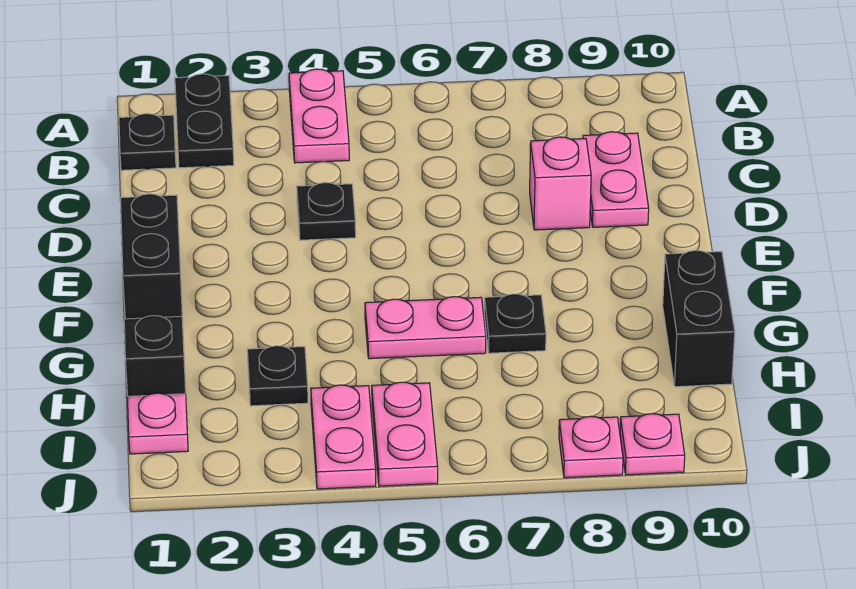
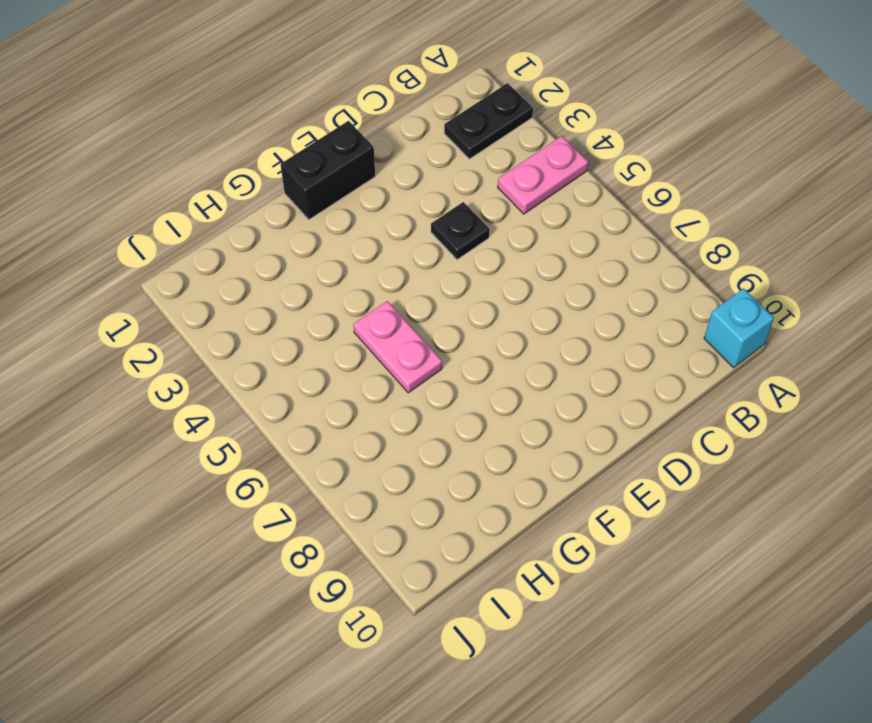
cyan 1x1 brick [704,288,774,368] -> none
none -> black 1x1 plate [119,114,176,170]
none -> pink 1x2 plate [583,132,649,227]
none -> pink 1x1 brick [530,137,591,230]

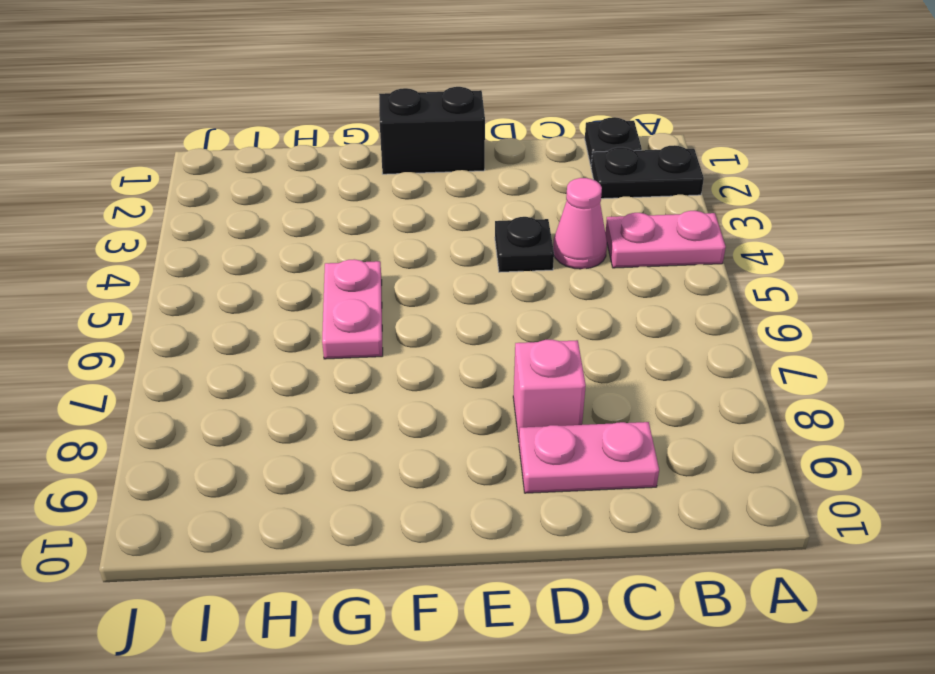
pink 1x1 cone [553,178,607,269] -> none
none -> black 1x1 plate [484,294,546,353]
none -> black 1x2 brick [663,250,735,387]
none -> black 1x1 brick [124,316,186,396]

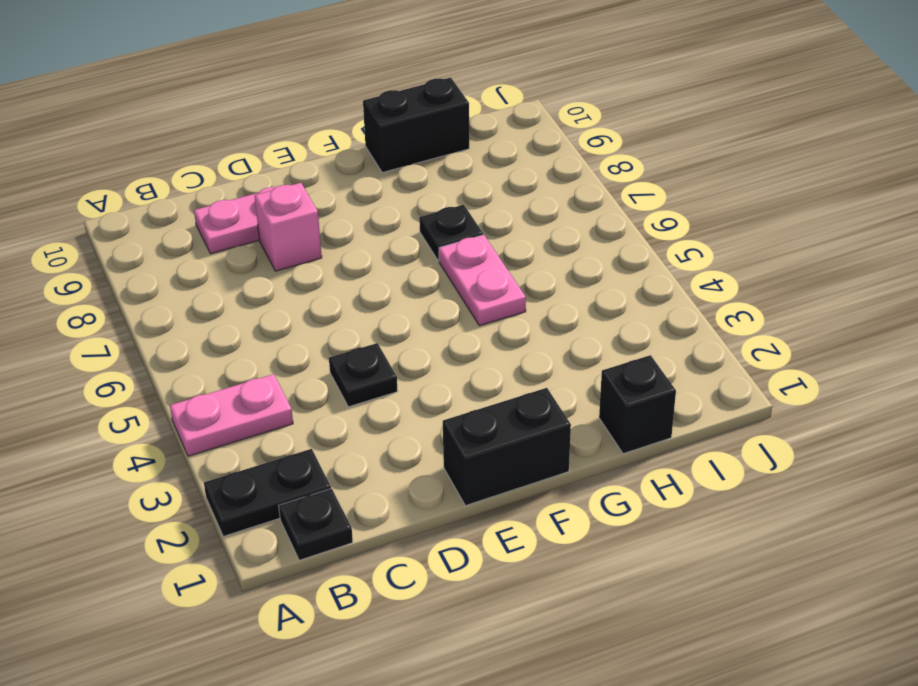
none -> black 1x1 plate [247,346,308,406]
none -> pink 1x1 plate [127,393,188,454]
none -> pink 1x2 plate [311,385,376,489]

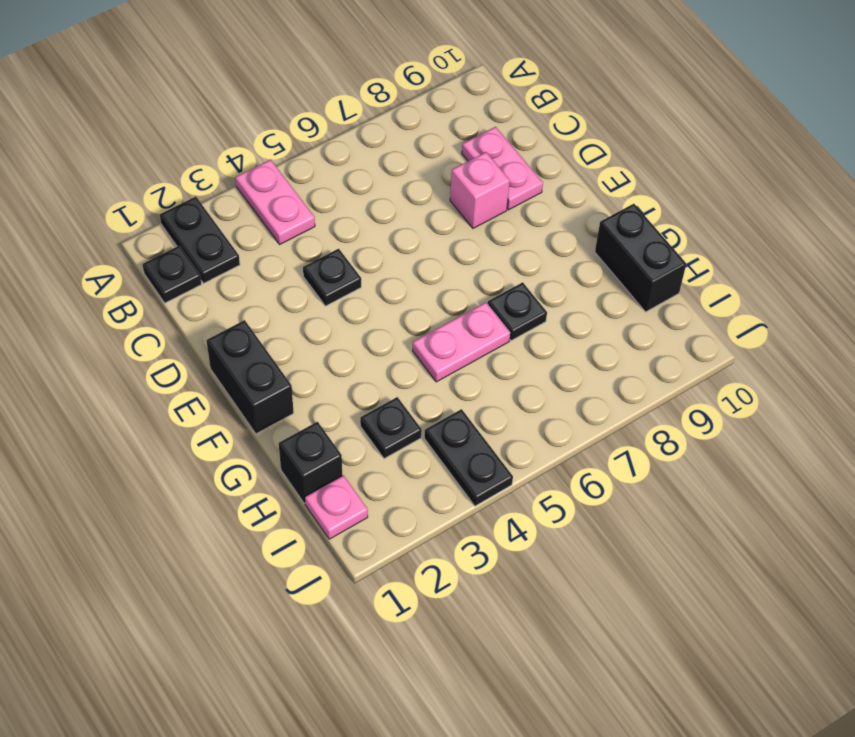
black 1x2 plate [424,409,513,506] -> pink 1x2 plate [311,385,376,489]
none -> pink 1x2 plate [372,382,438,486]
none -> pink 1x1 plate [559,416,623,478]
none -> pink 1x1 plate [620,414,685,475]

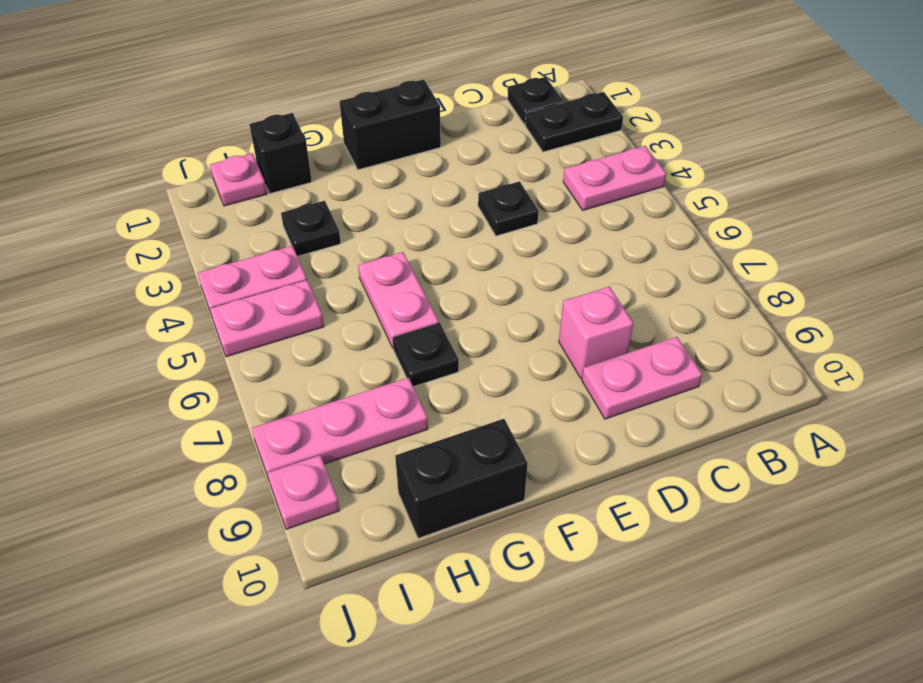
pink 1x3 plate [252,378,428,479] -> pink 1x1 plate [559,416,623,478]

